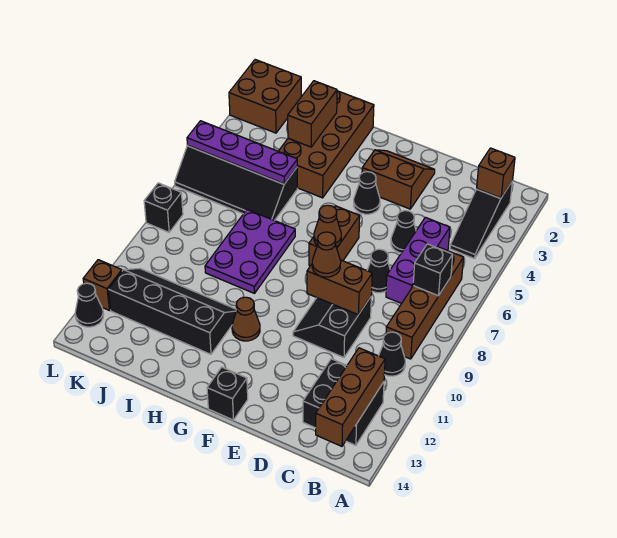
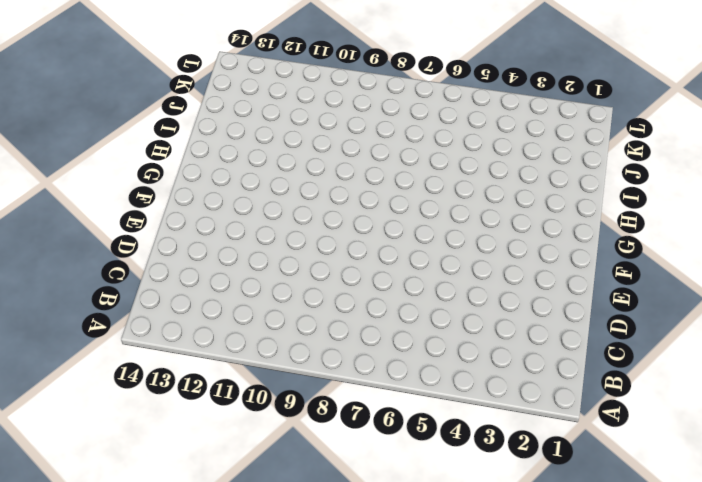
none -> black 1x3 slope [450,182,512,259]
none -> brown 1x4 brick [386,247,464,359]
none -> black 1x1 cone [379,332,405,376]

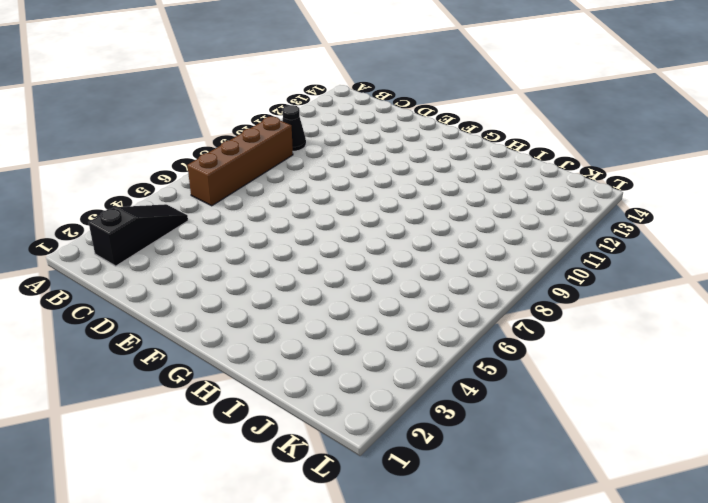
none -> black 2x2 brick [303,359,384,445]
none -> purple 1x3 brick [386,217,450,304]
none -> black 1x1 cone [391,211,416,253]

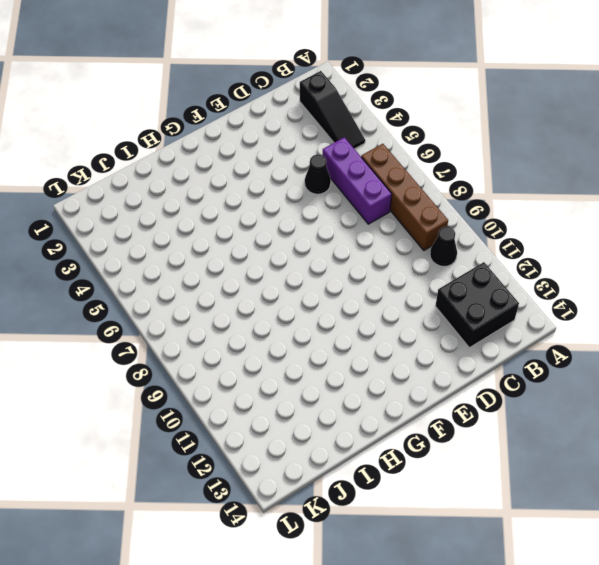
none -> black 1x1 cone [367,249,390,293]
none -> black 2x2 slope [293,297,371,357]
none -> brown 2x2 slope [362,150,435,209]

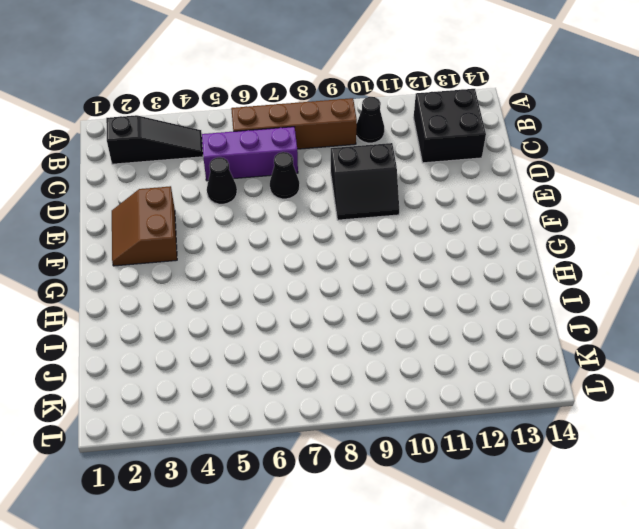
none -> black 1x1 cone [354,172,380,214]
none -> brown 1x2 brick [309,206,360,266]
none -> black 1x1 brick [207,367,248,420]

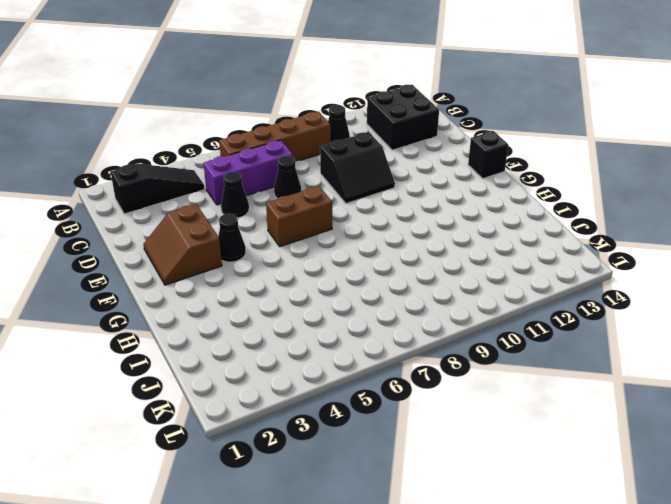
none -> brown 1x1 cone [232,297,260,341]
none -> brown 2x4 brick [278,91,374,198]
none -> purple 2x3 plate [205,210,295,293]

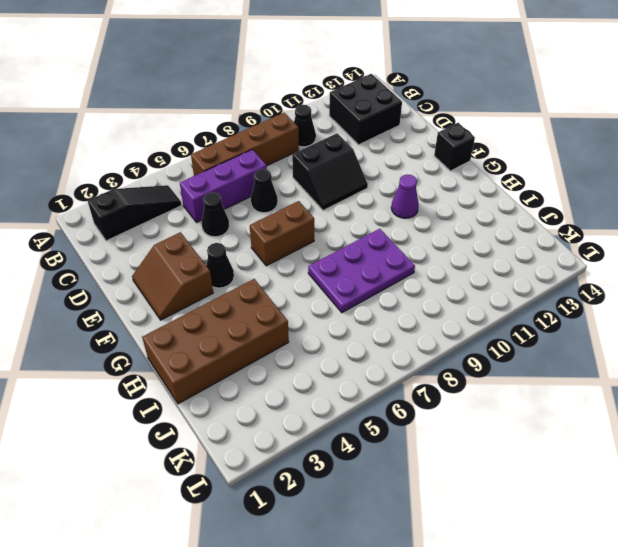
purple 1x1 cone [391,175,419,218] -> brown 1x1 cone [232,297,260,341]
none -> black 2x4 slope [108,268,237,354]
none -> black 2x4 slope [175,145,298,221]
none -> brown 2x2 brick [229,60,301,133]

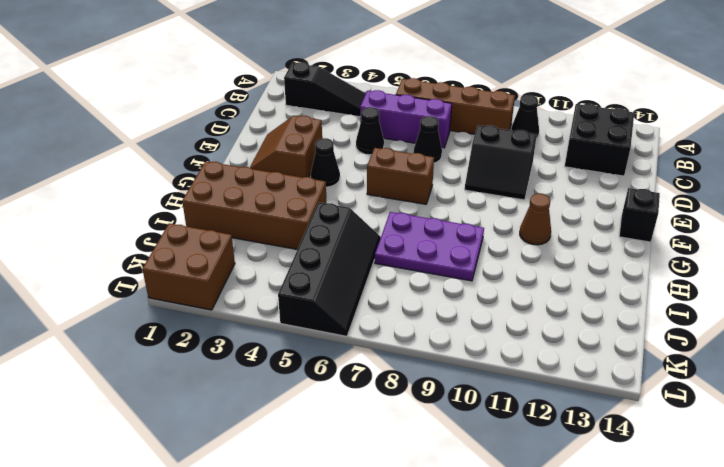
none -> black 2x4 slope [108,268,237,354]
none -> black 1x1 brick [144,183,183,232]
none -> brown 1x1 brick [83,260,122,311]

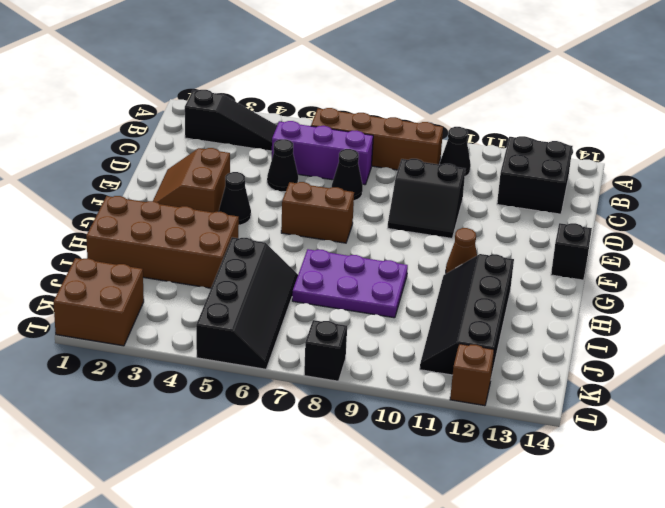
none -> black 1x1 cone [75,283,104,327]
none -> brown 1x1 brick [477,148,515,198]
none -> black 1x1 brick [413,244,453,296]

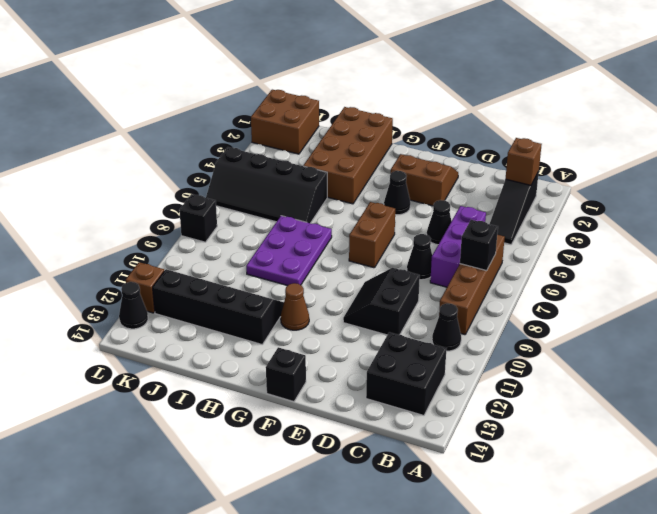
none -> brown 1x3 brick [316,348,385,446]
none -> brown 1x2 brick [307,260,372,315]
none -> brown 1x1 cone [314,205,341,247]

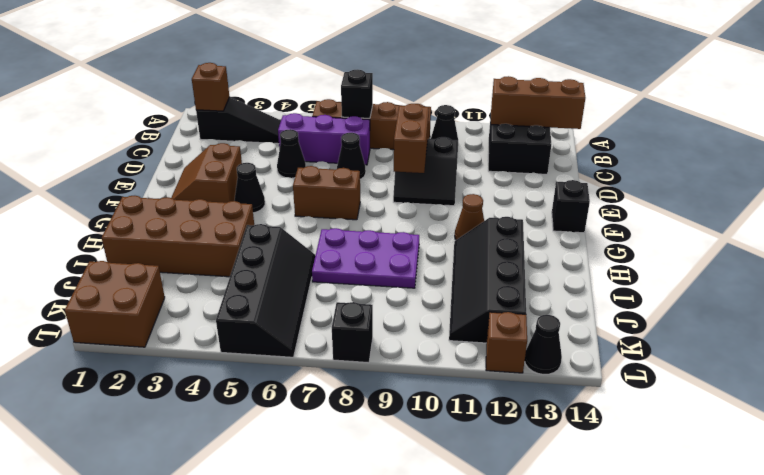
none -> brown 1x1 cone [314,205,341,247]
none -> brown 1x2 brick [288,81,337,147]
none -> purple 1x4 plate [187,121,297,184]

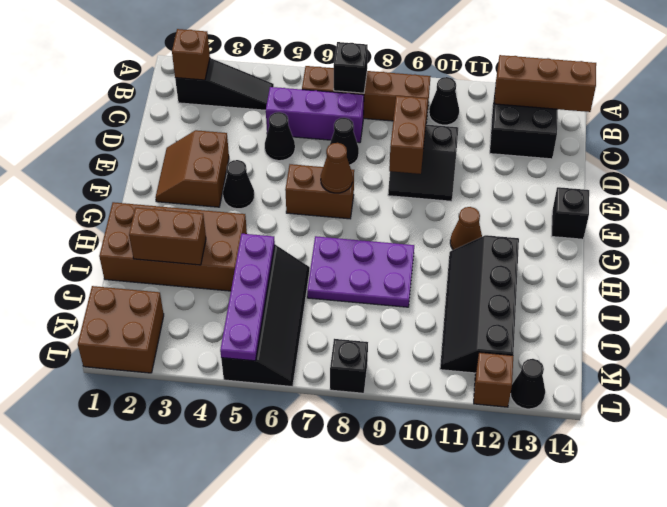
none -> brown 1x1 cone [312,232,341,277]

